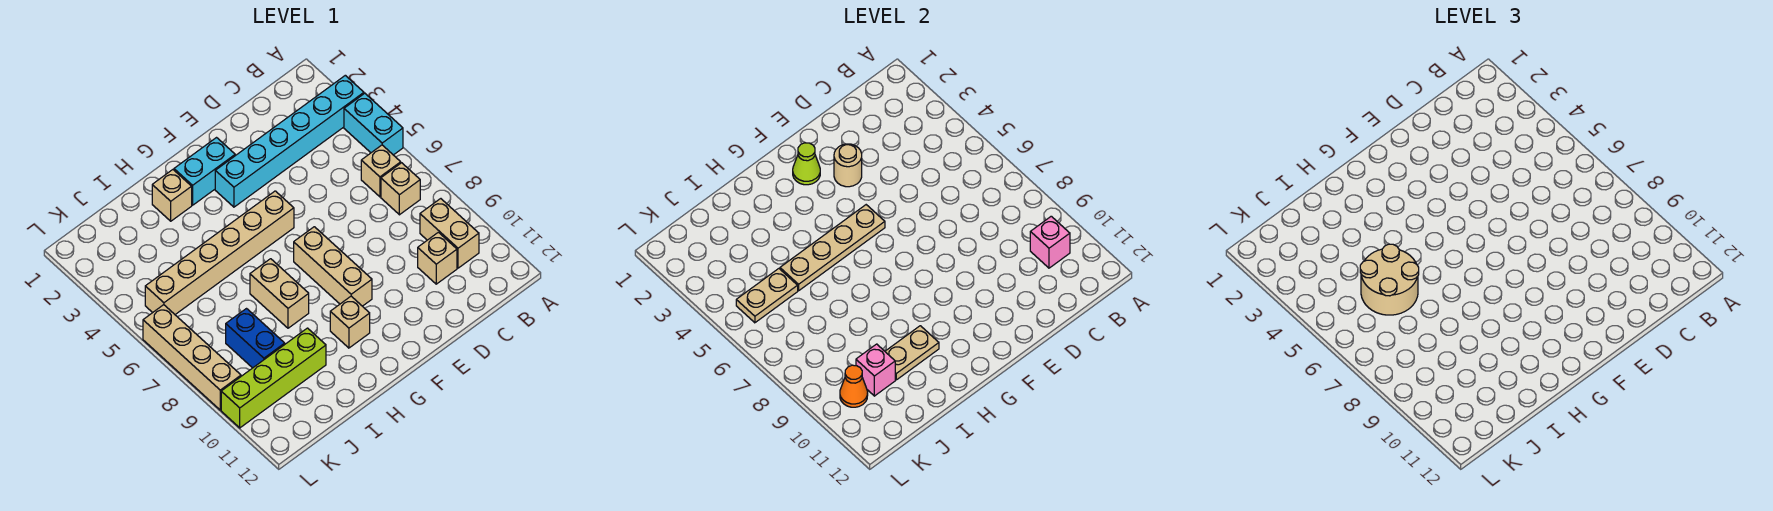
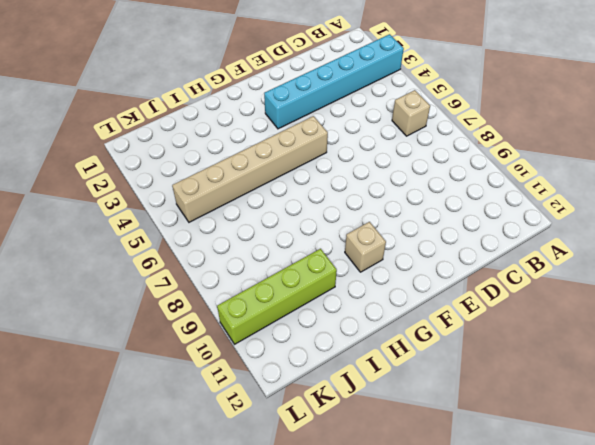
none -> cyan 1x2 brick [344,93,403,155]
none -> tan 1x1 brick [381,163,420,215]
none -> tan 1x2 brick [420,199,479,268]

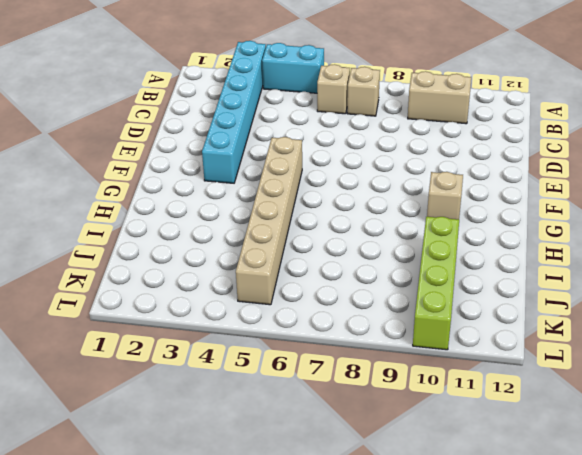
none -> tan 1x1 brick [418,232,457,284]
none -> cyan 1x2 brick [174,138,235,205]
none -> tan 1x3 brick [294,227,372,306]

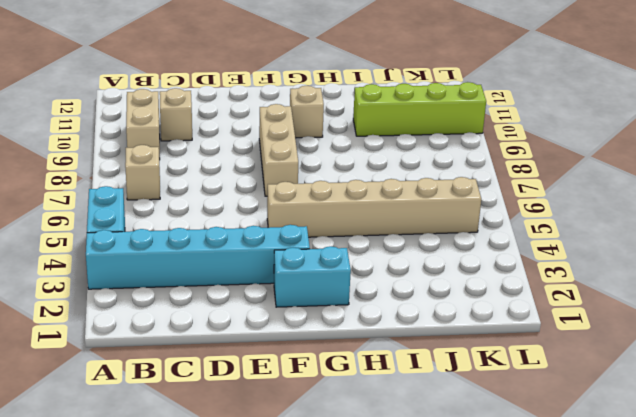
none -> tan 1x1 brick [361,145,401,197]
none -> tan 1x1 brick [152,170,192,221]
none -> tan 1x2 brick [250,259,309,328]

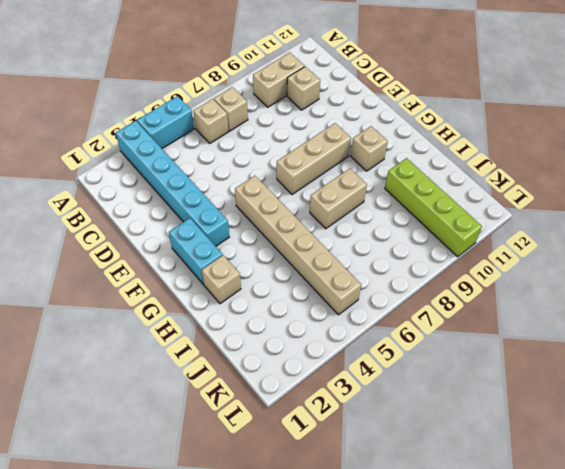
none -> blue 1x2 brick [226,309,285,368]
none -> tan 1x4 brick [143,305,241,410]
none -> pink 1x1 brick [1030,216,1070,268]

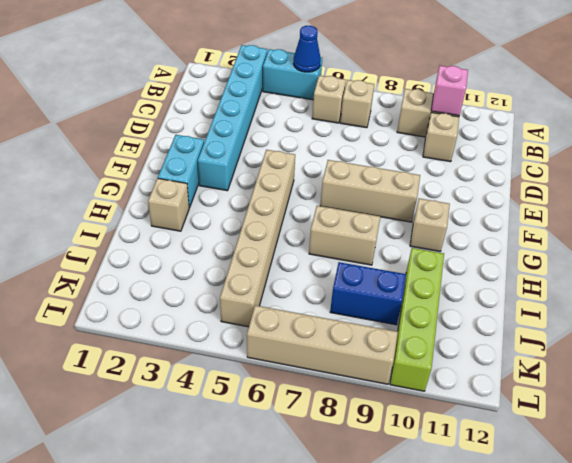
blue 1x1 cone [293,26,321,72] -> none
none -> tan 1x1 round brick [834,144,862,187]
none -> lime 1x1 cone [793,143,820,185]
none -> tan 1x4 plate [780,205,885,291]

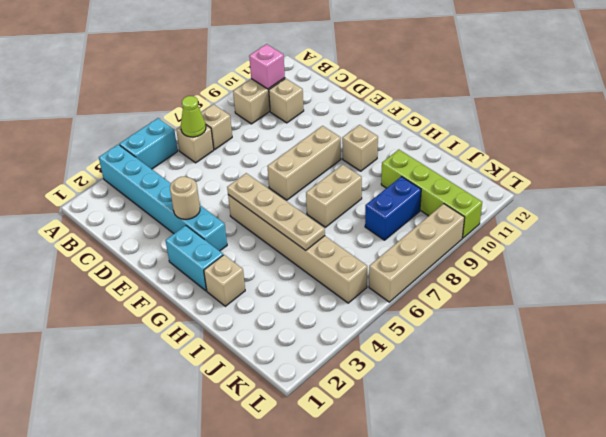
lime 1x1 cone [181,96,206,137] -> lime 1x1 cone moved to [793,143,820,185]
none -> tan 1x2 plate [885,326,939,380]
none -> tan 1x2 plate [736,269,798,323]
none -> pink 1x1 brick [856,344,895,396]

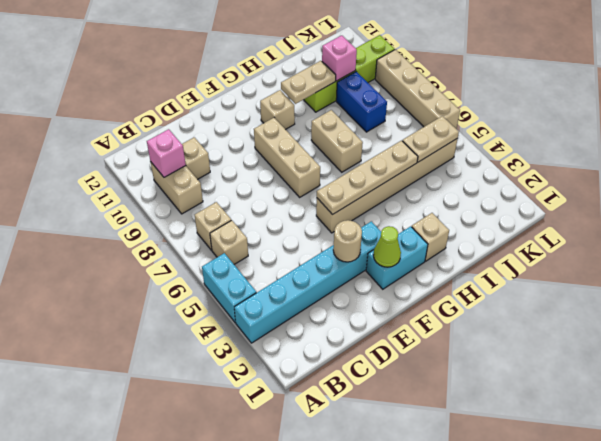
none -> orange 1x1 cone [840,365,868,407]
none -> tan 2x2 round brick [1360,244,1419,315]

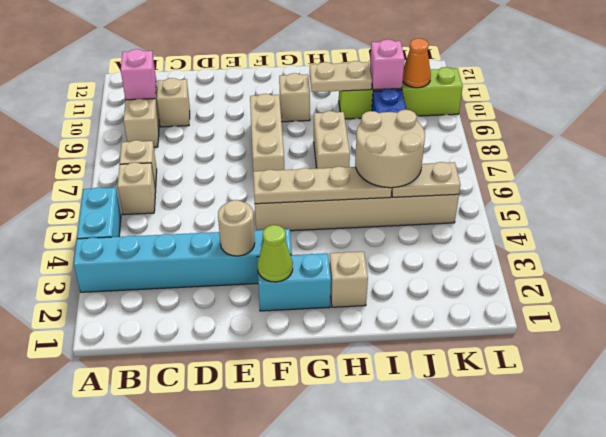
none -> tan 1x4 brick [143,305,241,410]

